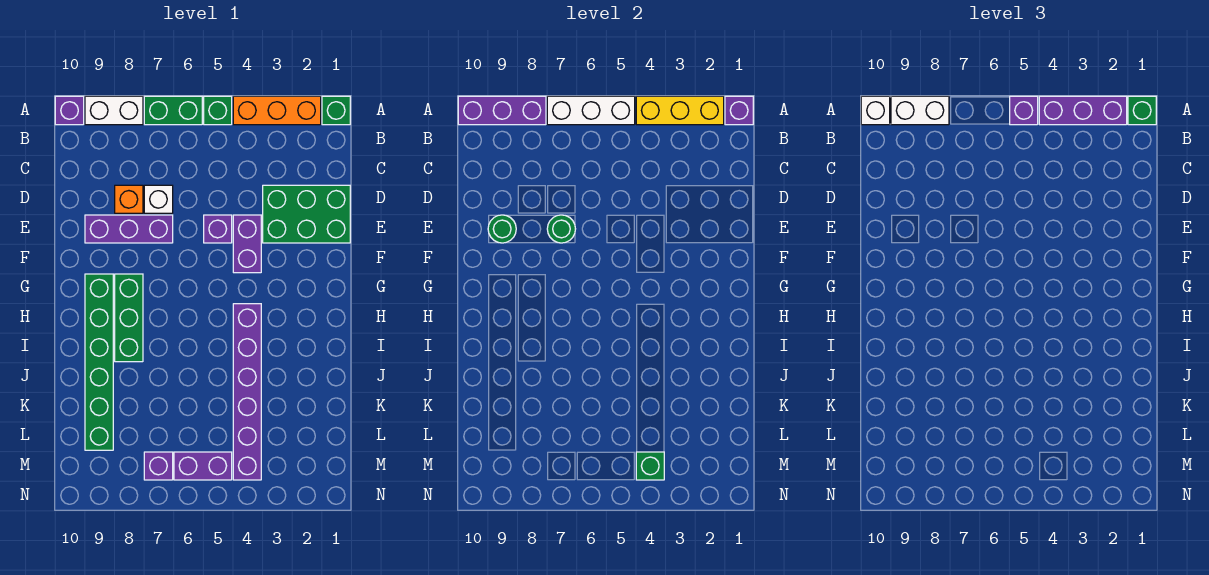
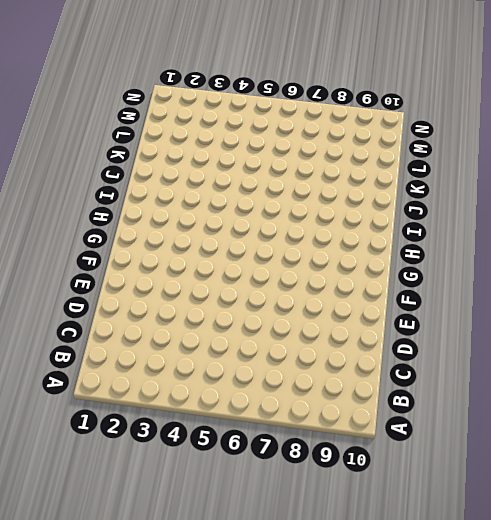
none -> green 1x1 brick [322,96,350,125]
none -> orange 1x3 brick [233,96,321,125]
none -> green 1x1 brick [204,96,232,125]

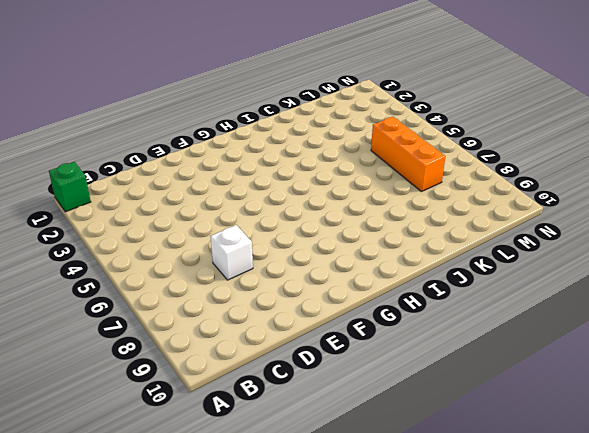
orange 1x3 brick [371,117,445,192] -> orange 1x3 brick moved to [233,96,321,125]
none -> green 1x1 brick [204,96,232,125]
none -> green 1x2 brick [144,96,202,125]
none -> white 1x2 brick [85,96,143,125]

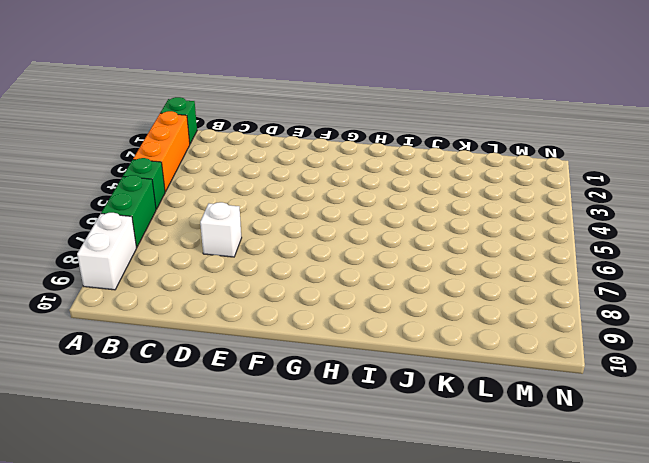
none -> purple 1x1 brick [55,96,84,125]
none -> green 2x3 brick [263,185,350,243]
none -> orange 1x1 brick [115,185,143,213]

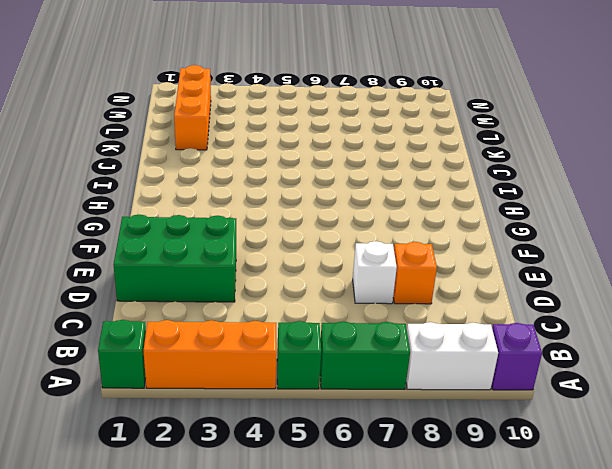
orange 1x3 brick [174,65,211,150] -> none
none -> purple 1x2 brick [233,215,261,273]
none -> purple 1x1 brick [204,215,232,243]
none -> purple 1x3 brick [85,215,173,243]

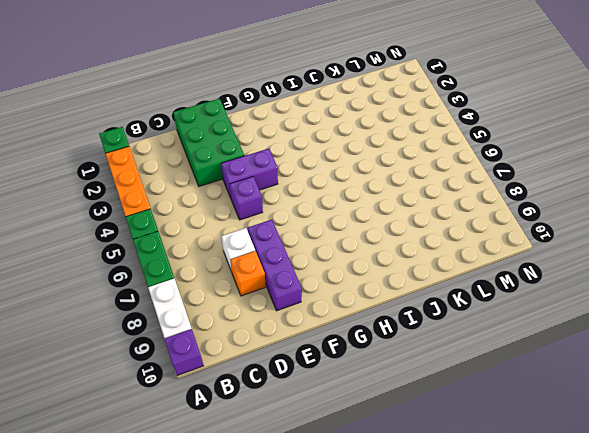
none -> green 1x3 brick [115,274,143,362]
none -> green 1x6 brick [85,274,113,450]
none -> purple 1x6 brick [233,304,261,480]

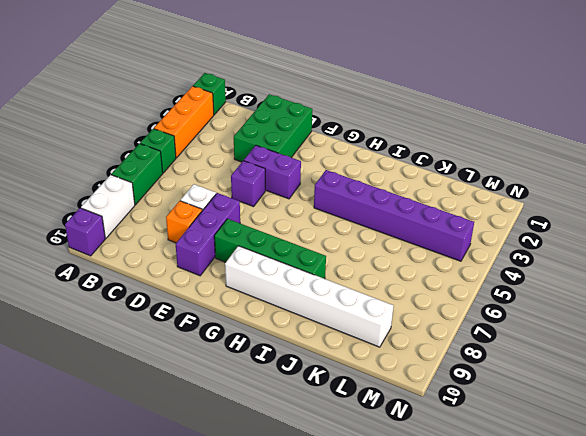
green 1x4 brick [214,219,326,279] -> green 1x3 brick [115,274,143,362]
white 1x6 brick [225,246,394,347] -> green 1x6 brick [85,274,113,450]
none -> purple 1x2 brick [174,452,232,480]
none -> purple 1x1 brick [144,452,173,480]
none -> purple 1x1 brick [725,96,753,125]

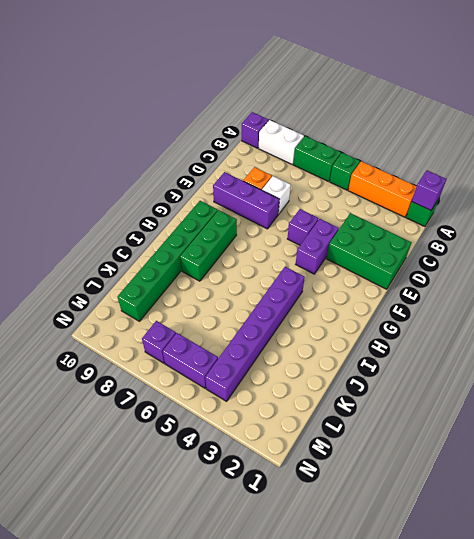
none -> yellow 1x3 brick [636,96,724,125]
none -> white 1x3 brick [547,96,635,125]
none -> purple 1x3 brick [458,96,546,125]

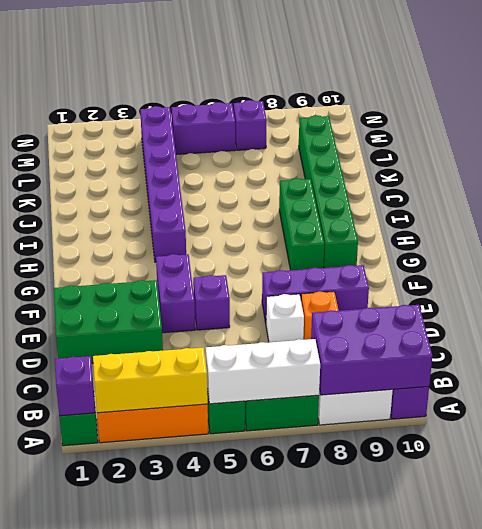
purple 2x3 brick [311,305,432,395] -> purple 1x3 brick [458,96,546,125]
none -> green 1x1 round brick [547,215,575,243]
none -> green 1x1 round brick [488,215,516,243]
none -> green 1x1 brick [636,452,664,480]

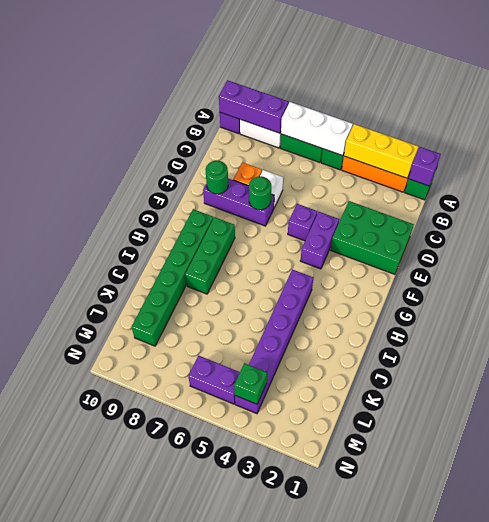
none -> purple 1x1 brick [144,452,173,480]
none -> green 1x1 brick [1128,96,1156,125]
none -> purple 1x3 brick [1039,96,1127,125]

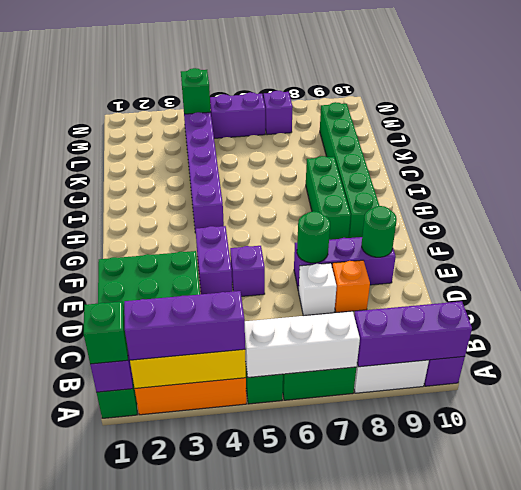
none -> purple 1x1 brick [1010,96,1038,125]
none -> white 1x2 brick [891,96,949,125]
none -> white 1x1 brick [861,96,890,125]

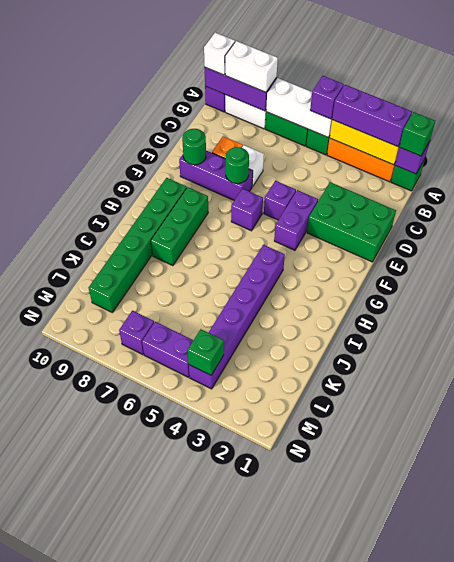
purple 1x1 brick [231,189,263,231] -> none

